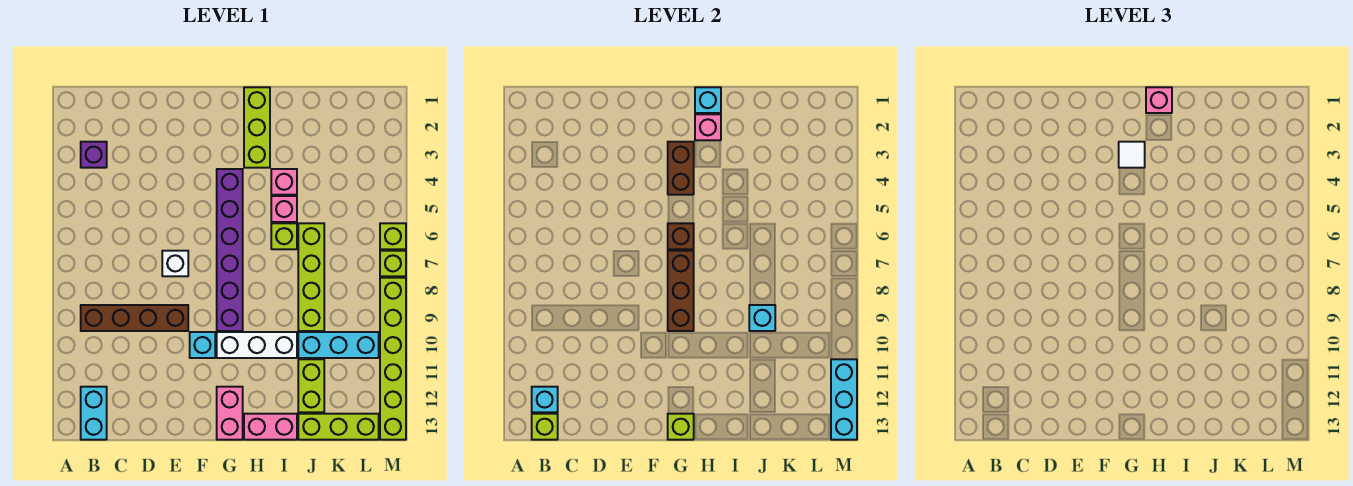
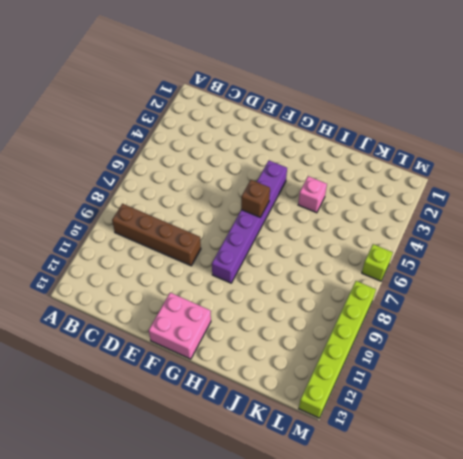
pink 2x2 brick [149,293,211,359] -> pink 1x2 brick [217,387,243,440]
none -> purple 1x1 brick [81,142,107,168]
none -> cyan 1x2 brick [81,387,107,440]
none -> white 1x1 brick [162,251,188,276]
none -> cyan 1x1 brick [190,332,215,358]

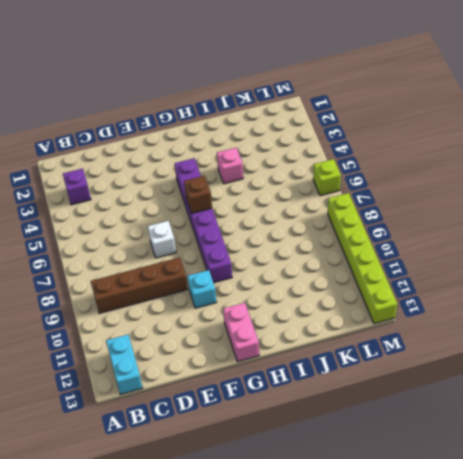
none -> white 1x3 brick [217,332,297,358]
none -> lime 1x3 brick [244,87,270,168]
none -> pink 1x2 brick [244,414,297,440]
none -> pink 1x1 brick [271,196,297,222]

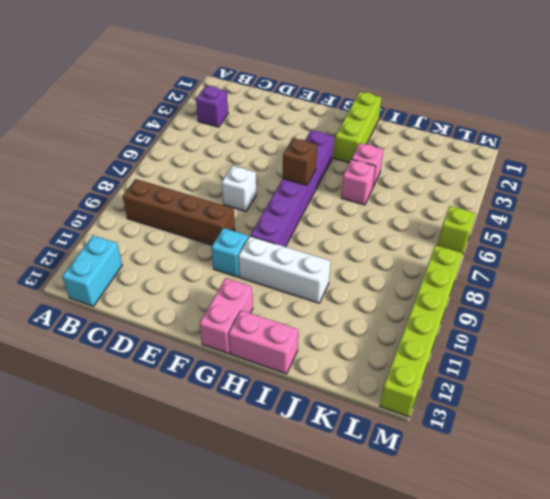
none -> lime 1x1 brick [271,223,297,249]
none -> lime 1x4 brick [298,223,324,331]
none -> cyan 1x3 brick [298,332,379,358]
none -> lime 1x2 brick [298,359,324,412]

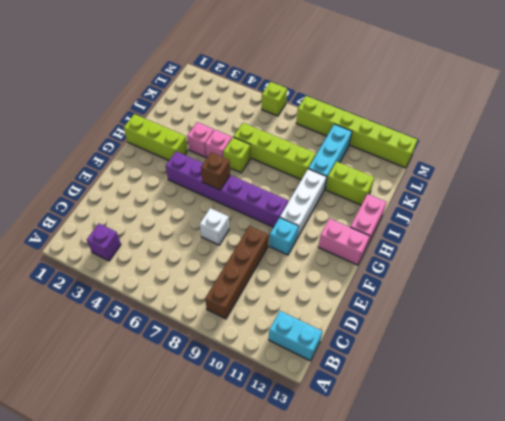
none -> lime 1x3 brick [298,414,379,440]
none -> lime 1x1 brick [380,251,406,276]
none -> cyan 1x1 brick [532,387,558,412]
none -> lime 1x1 brick [532,414,558,440]

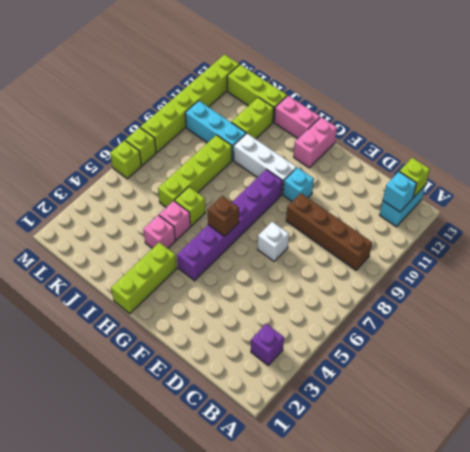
none -> brown 1x2 brick [668,142,694,195]
none -> brown 1x3 brick [668,251,694,331]
none -> lime 1x1 brick [668,414,694,440]
none -> cyan 1x1 brick [695,87,721,113]

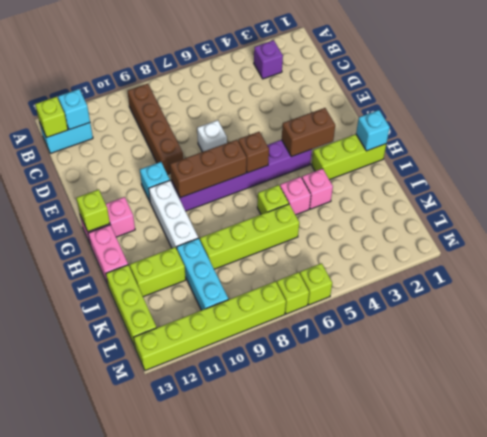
none -> pink 1x1 brick [695,114,721,140]
none -> cyan 1x1 brick [749,305,775,331]
none -> cyan 1x3 brick [831,359,857,440]
none -> white 1x1 tile [1119,142,1145,168]

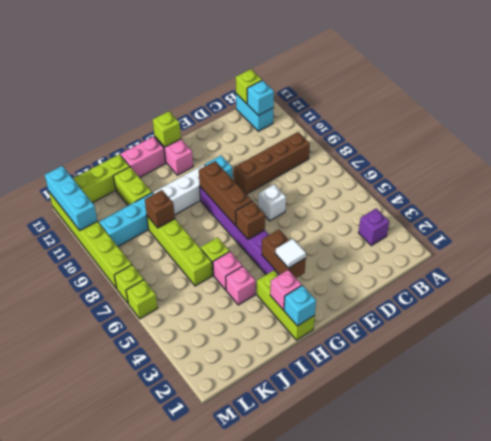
brown 1x1 brick [145,190,175,228] -> cyan 1x1 brick [749,305,775,331]
none -> pink 1x1 brick [1146,87,1172,113]

